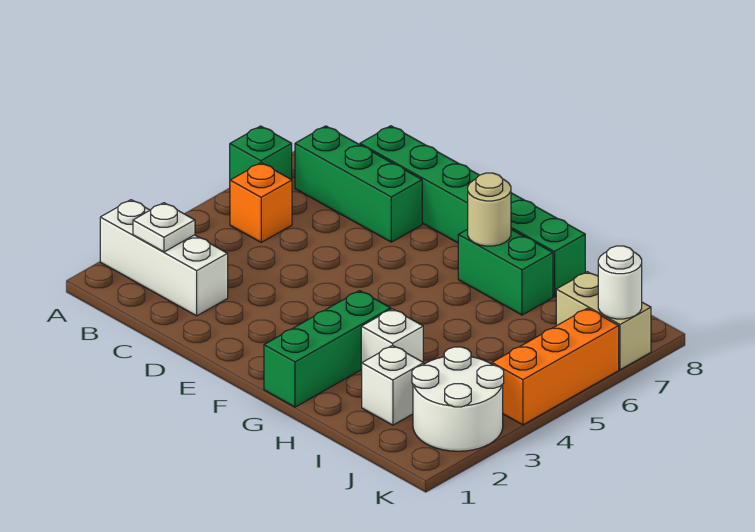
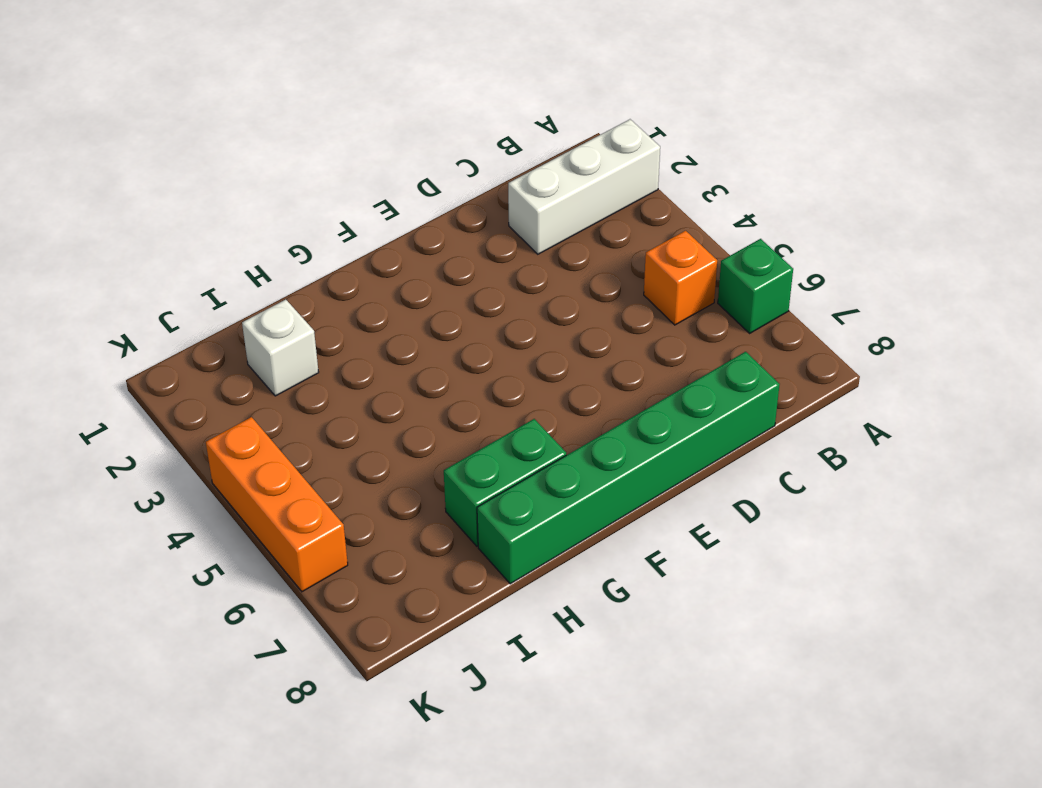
none -> green 1x3 brick [295,126,422,242]
none -> green 1x3 brick [264,291,391,407]
none -> white 1x1 brick [361,309,423,371]

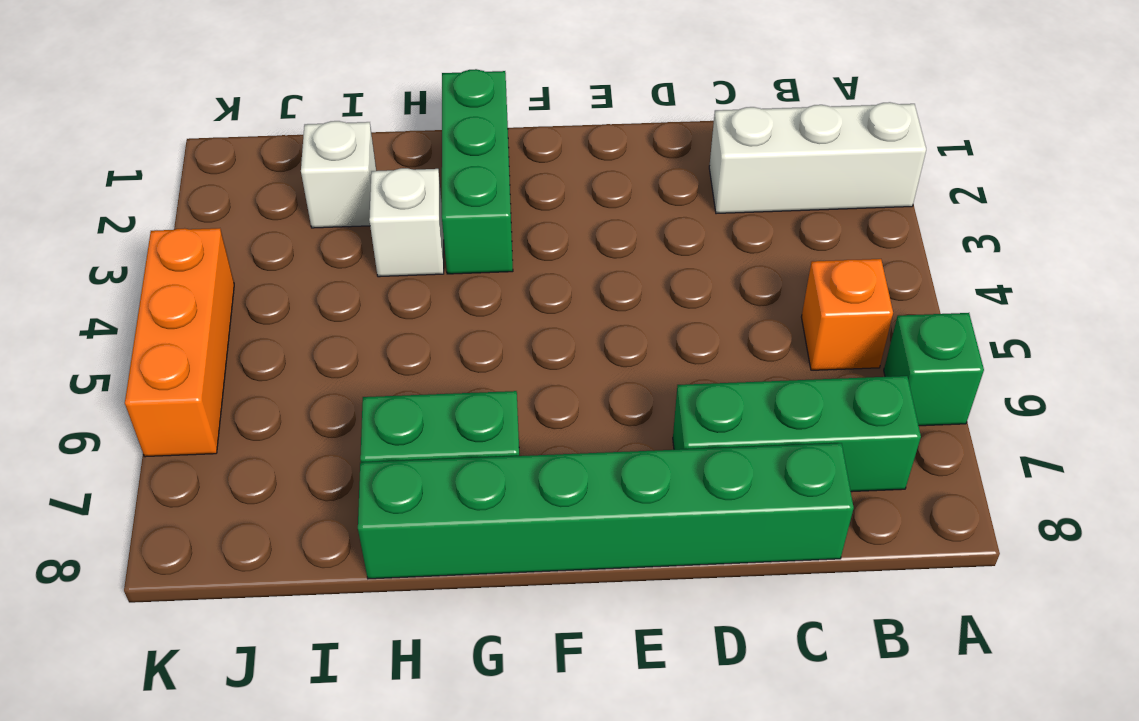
none -> white 2x2 round brick [412,347,504,451]
none -> tan 1x2 brick [556,272,651,370]
none -> white 1x1 plate [133,203,195,252]

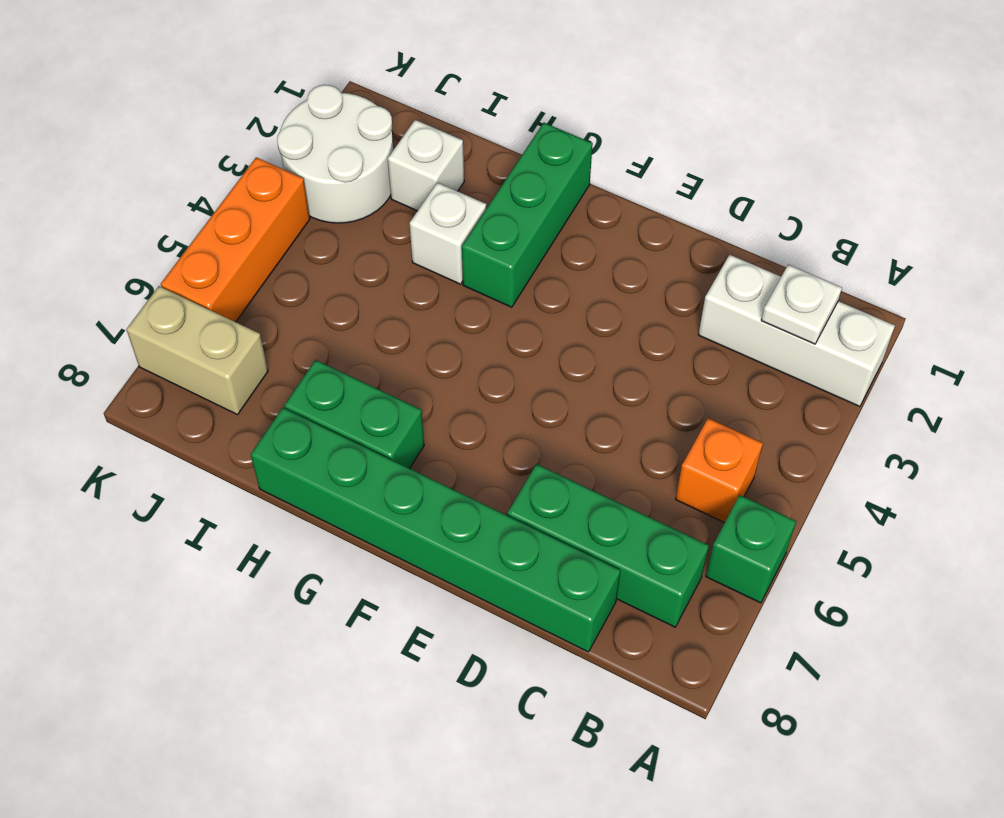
none -> tan 1x1 round brick [468,173,511,246]
none -> white 1x1 round brick [598,246,642,319]

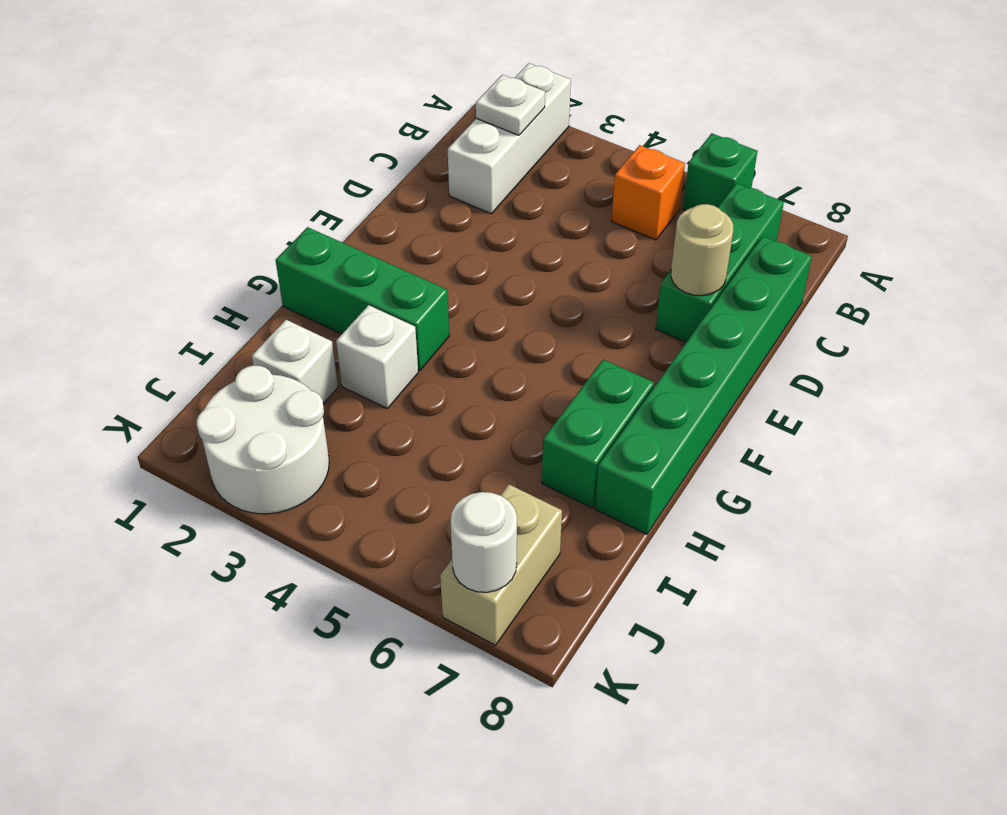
tan 1x1 round brick [671,204,733,296] -> tan 1x1 round brick moved to [468,173,511,246]
none -> orange 1x3 brick [492,308,619,425]

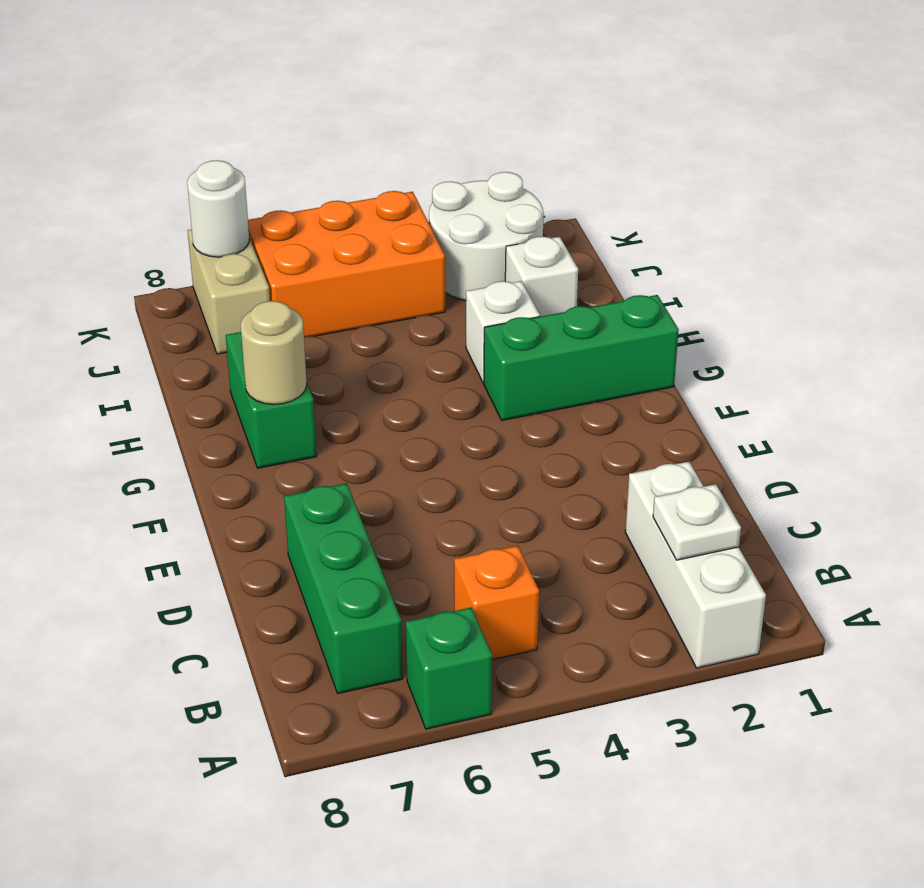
orange 2x3 brick [248,191,445,337] -> orange 1x3 brick [492,308,619,425]
none -> green 1x6 brick [360,126,585,297]

